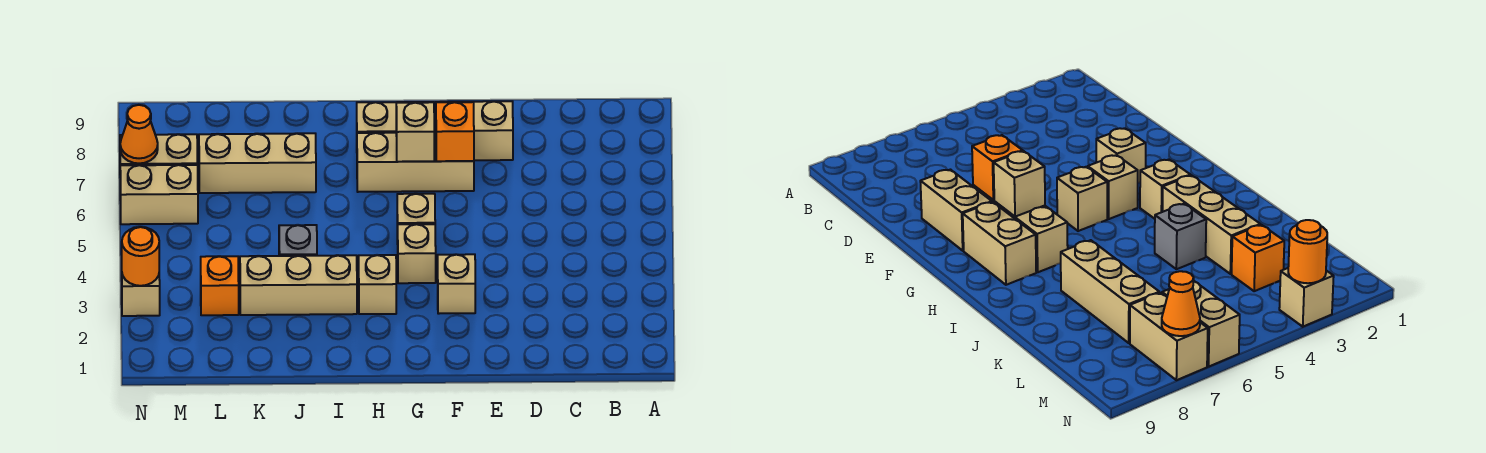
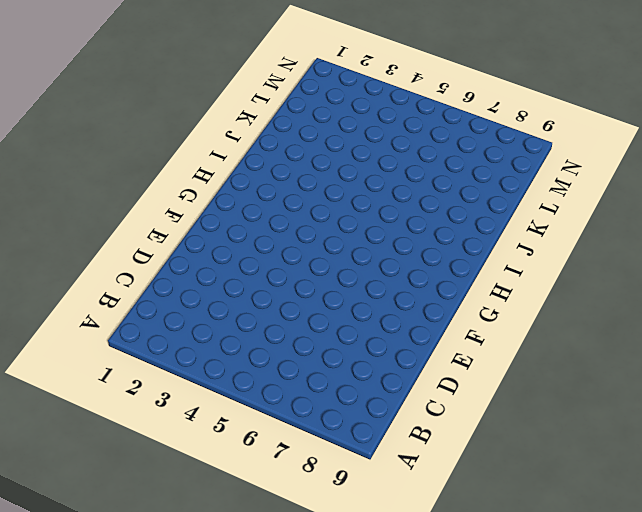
none -> tan 1x2 brick [474,101,513,160]
none -> tan 1x1 brick [438,254,475,314]
none -> tan 1x3 brick [357,132,474,192]

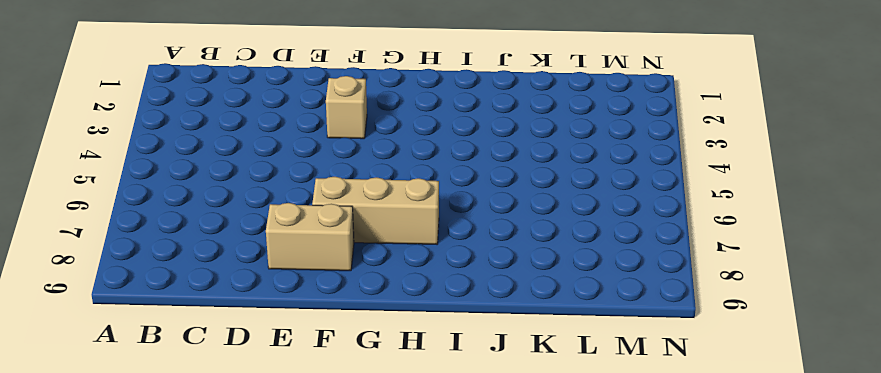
none -> tan 1x1 brick [398,224,436,283]
none -> tan 1x1 brick [397,194,435,244]
none -> tan 1x2 brick [357,102,429,133]

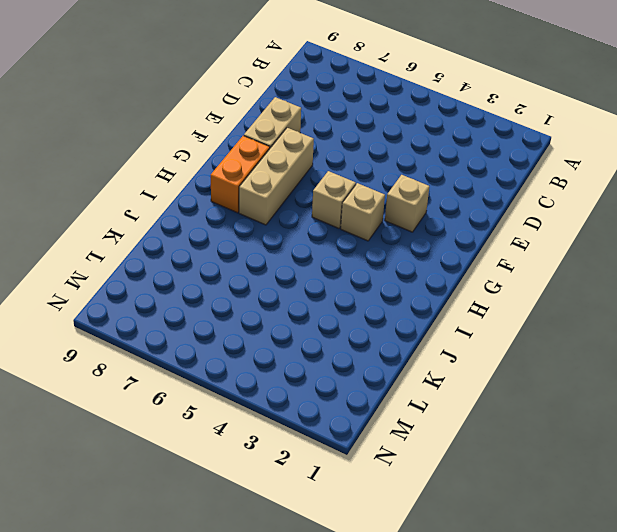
orange 1x2 brick [211,136,270,213] -> tan 1x2 brick [357,102,429,133]
none -> tan 1x1 brick [359,255,396,314]
none -> tan 1x3 brick [240,255,357,315]
none -> grey 1x1 brick [279,225,317,256]

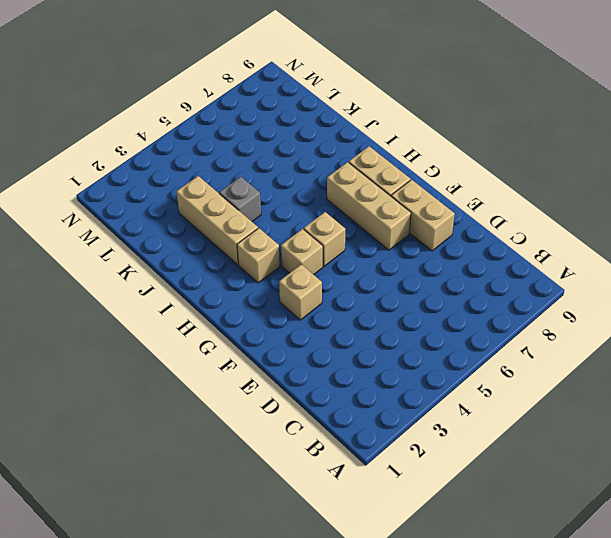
none -> tan 1x3 brick [199,133,316,193]
none -> orange 1x1 brick [201,256,239,315]
none -> tan 1x2 brick [120,165,198,224]

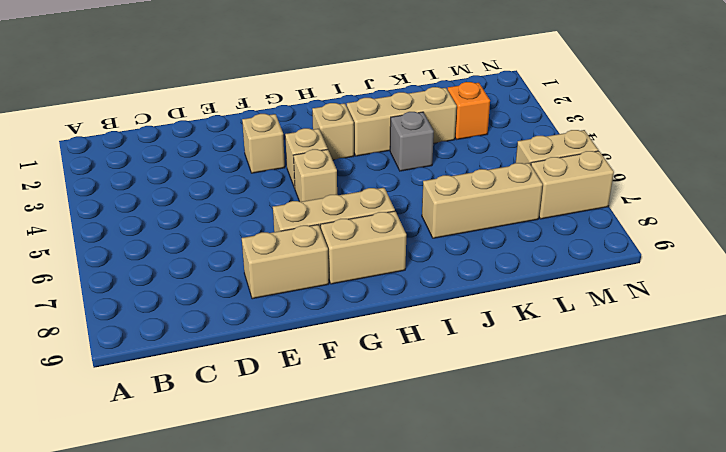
none -> tan 1x1 brick [122,275,160,316]
none -> orange 1x1 brick [436,102,474,161]
none -> tan 1x1 brick [396,102,434,162]

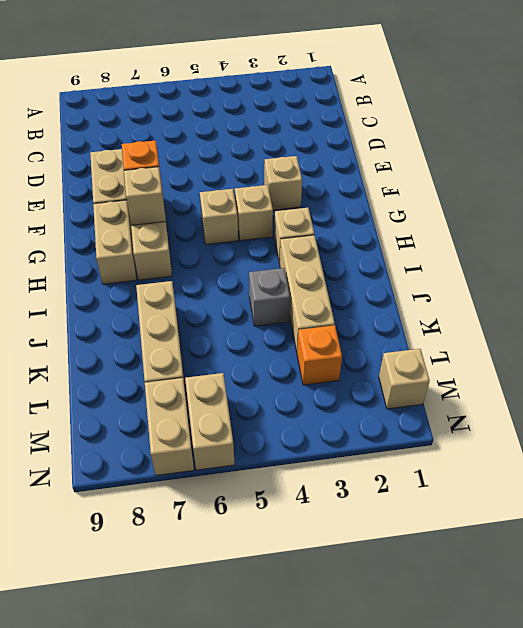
tan 1x1 brick [379,349,430,409] -> tan 1x1 brick moved to [122,275,160,316]
none -> orange 1x1 round brick [122,227,159,286]
none -> orange 1x1 cone [120,105,158,164]

